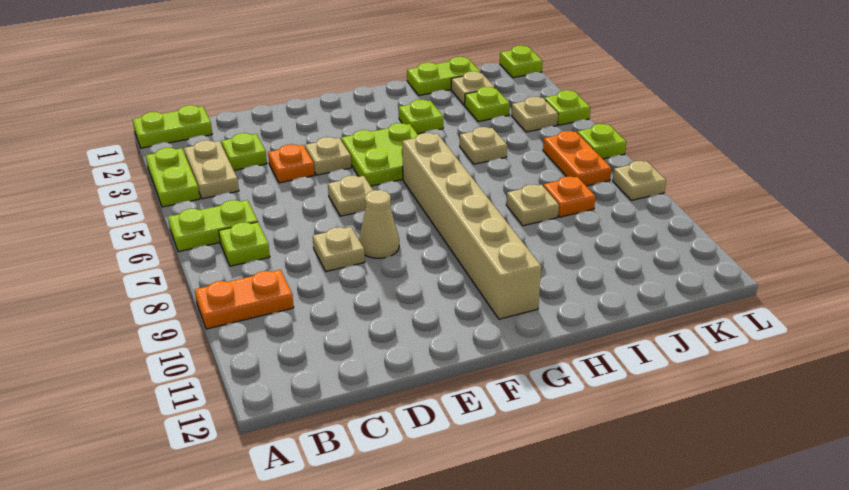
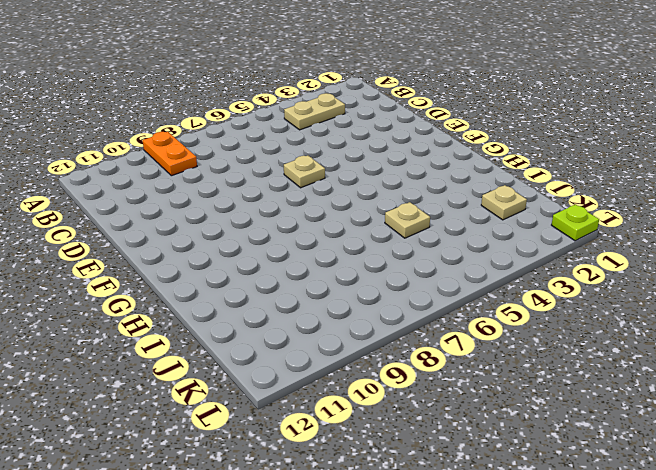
none -> lime 1x2 plate [133,105,212,148]
none -> lime 1x2 plate [146,148,200,207]
none -> lime 1x2 plate [168,200,258,252]

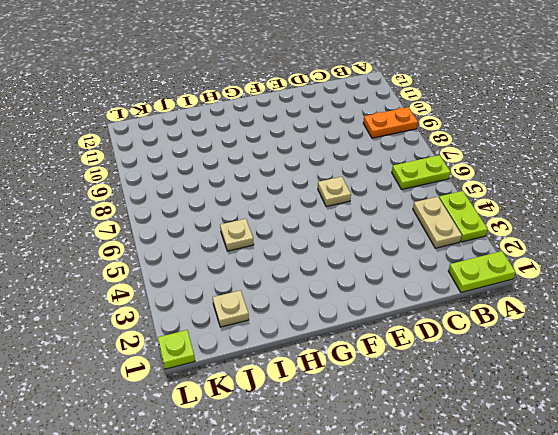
none -> lime 1x1 plate [219,222,270,266]
none -> lime 1x1 plate [222,133,267,170]
none -> orange 1x1 plate [268,144,315,183]

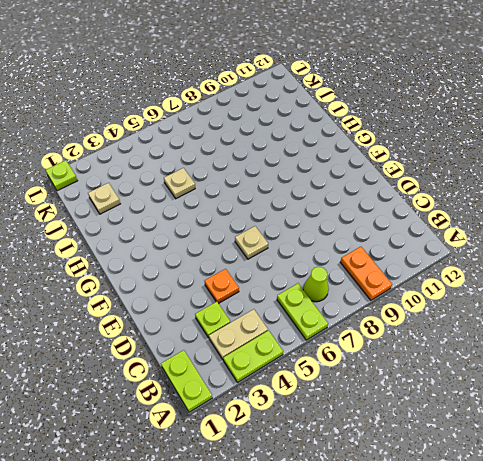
lime 1x1 cone [303,267,329,302] -> lime 1x1 plate [219,222,270,266]
none -> tan 1x1 plate [313,227,365,272]
none -> tan 1x1 plate [305,137,351,175]
none -> tan 1x1 cone [359,190,399,258]

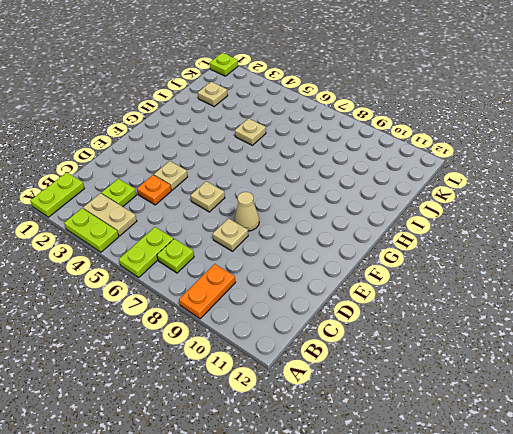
none -> lime 2x2 plate [341,123,418,186]
none -> tan 1x6 brick [402,133,542,319]
none -> lime 1x1 plate [399,99,443,134]

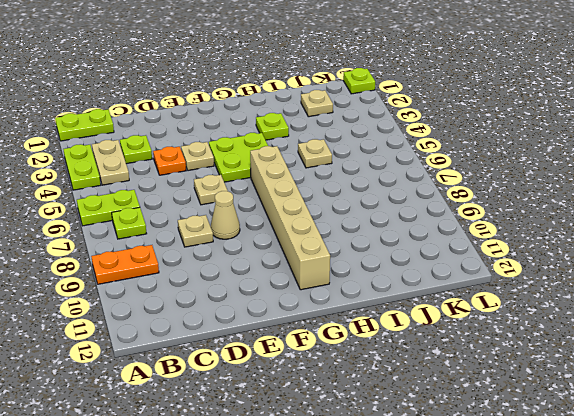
none -> lime 1x2 plate [407,57,481,95]
none -> tan 1x1 plate [506,185,559,226]
none -> lime 1x1 plate [465,87,510,122]

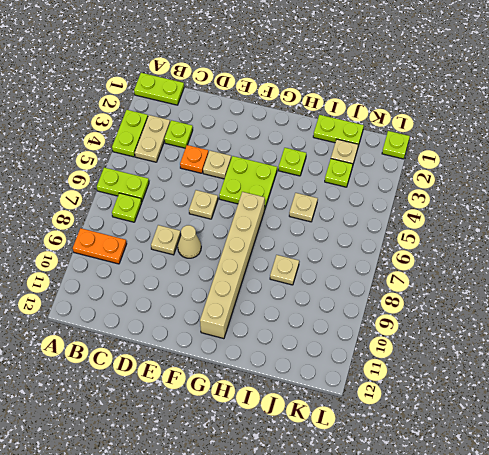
none -> orange 1x1 plate [543,176,595,217]
none -> tan 1x1 plate [511,97,558,132]
none -> orange 1x2 plate [543,131,611,186]

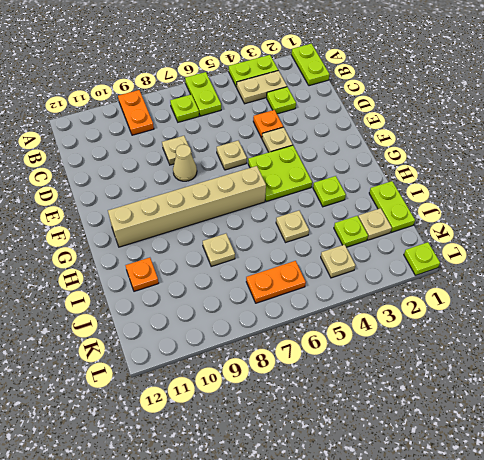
orange 1x1 plate [125,258,159,291] -> orange 1x1 plate moved to [543,176,595,217]
none -> lime 1x1 plate [544,90,590,125]
none -> lime 1x1 plate [577,124,626,159]
none -> tan 1x1 plate [613,161,666,200]

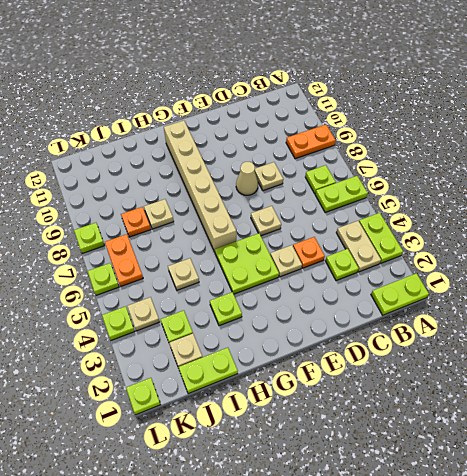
lime 1x1 plate [74,223,105,254] -> tan 1x1 plate [613,161,666,200]

